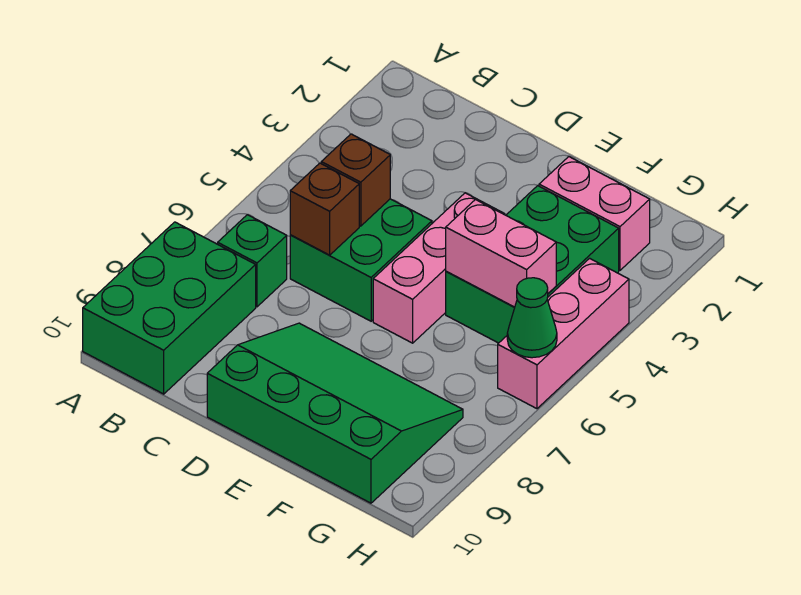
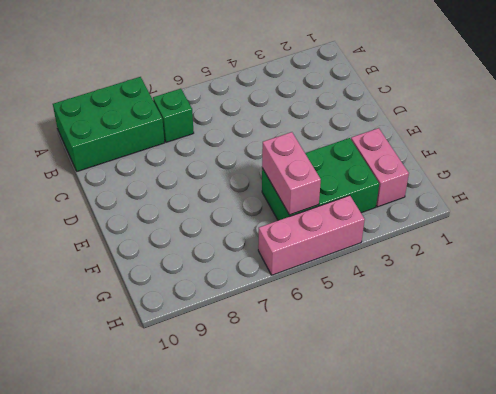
none -> green 2x2 brick [290,199,432,321]
none -> green 3x4 slope [207,323,463,503]
none -> pink 1x3 brick [373,193,505,343]

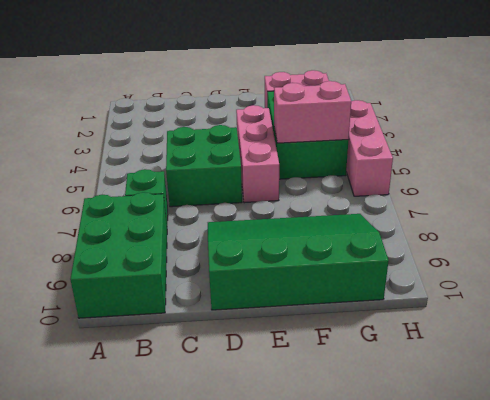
none -> brown 1x1 brick [321,134,390,226]
none -> brown 1x1 brick [290,163,359,255]
none -> green 1x1 cone [507,278,557,358]

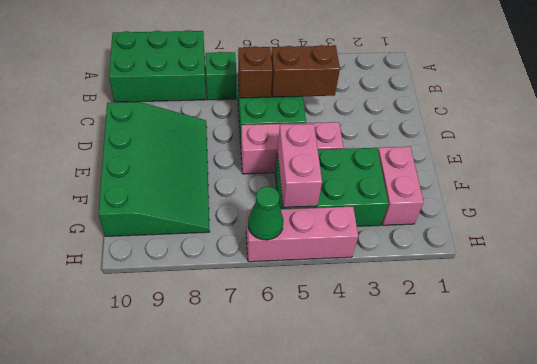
brown 1x2 brick [271,45,340,97] -> brown 1x1 brick [321,134,390,226]

